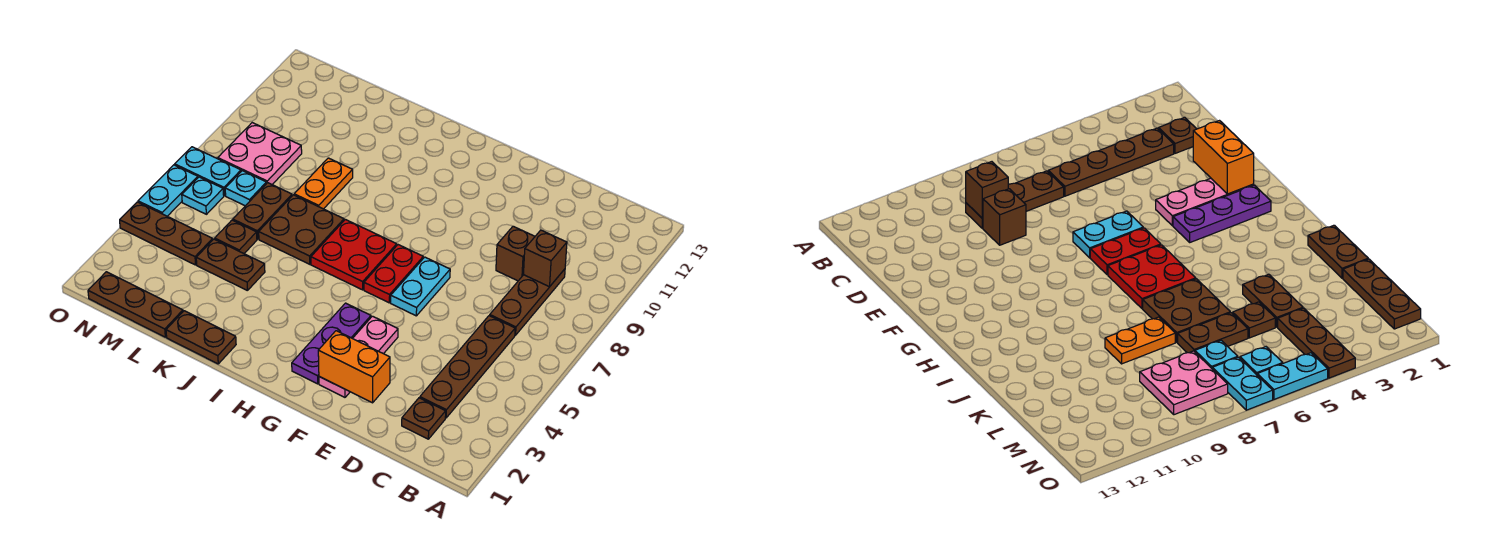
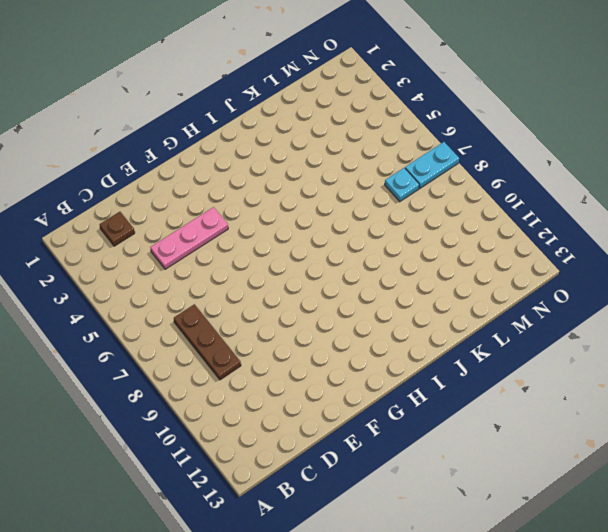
pink 1x3 plate [150,207,228,269] -> pink 1x3 plate turned to [319,316,398,397]
none -> brown 1x4 plate [420,316,515,418]
none -> brown 1x1 brick [496,226,535,281]
none -> cyan 1x2 plate [391,257,450,316]

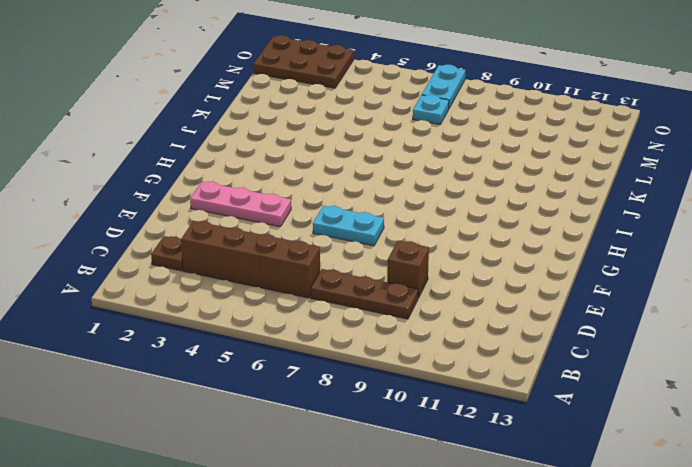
brown 1x4 brick [181,221,320,298] -> brown 1x4 plate [420,316,515,418]
brown 2x3 plate [253,35,354,88] -> brown 1x3 plate [88,272,183,337]
none -> purple 1x3 plate [292,303,371,384]
none -> red 1x2 plate [364,245,423,303]
none -> red 2x2 plate [311,219,397,290]

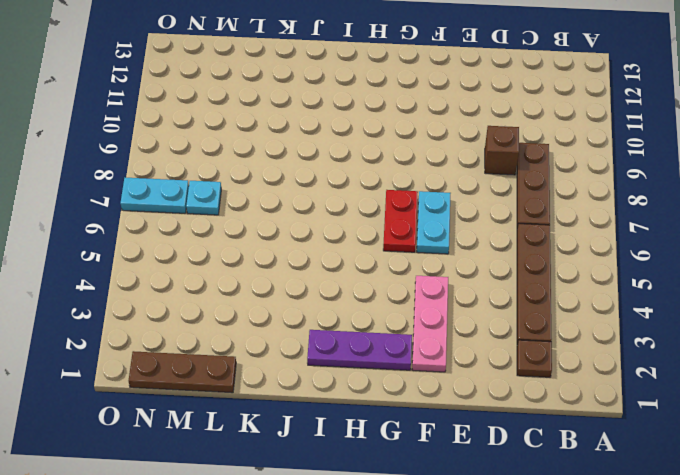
purple 1x3 plate [307,330,412,370] -> purple 1x3 plate turned to [292,303,371,384]
none -> red 2x2 plate [311,219,397,290]
none -> brown 1x2 plate [166,311,236,364]
none -> brown 2x2 plate [259,195,344,264]

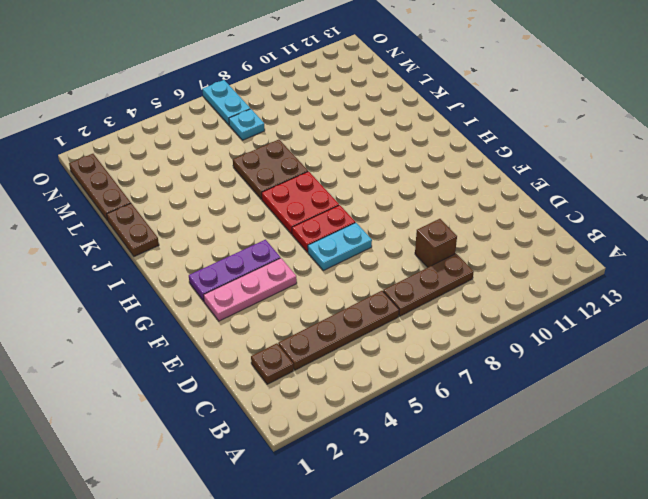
none -> brown 1x2 plate [196,239,265,291]
none -> orange 1x2 plate [294,158,353,209]
none -> brown 1x1 plate [215,220,257,253]

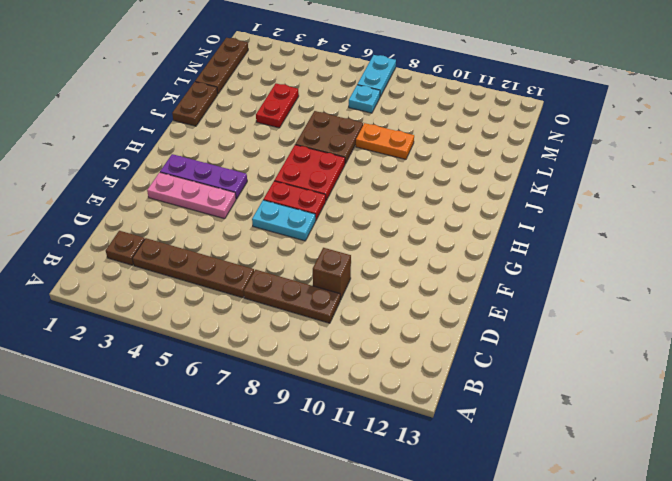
red 1x2 plate [256,83,299,128] -> brown 1x2 plate [196,239,265,291]
none -> brown 1x1 plate [215,220,257,253]
none -> brown 1x2 plate [233,183,292,239]
none -> brown 1x3 plate [120,202,213,265]

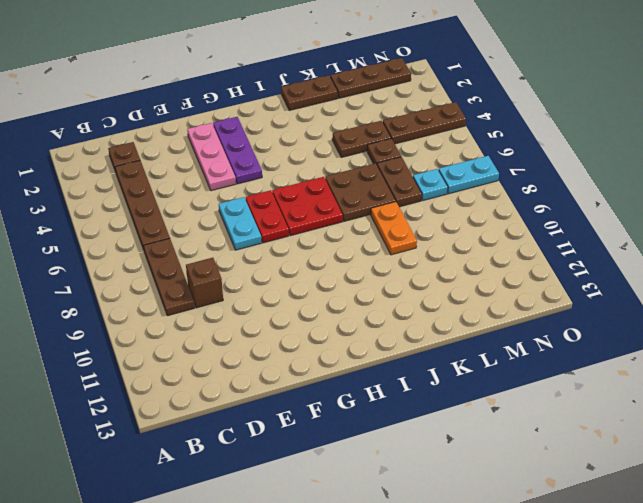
none -> pink 2x2 plate [218,123,302,184]
none -> cyan 1x1 plate [182,177,224,214]
none -> cyan 1x2 plate [138,165,198,216]

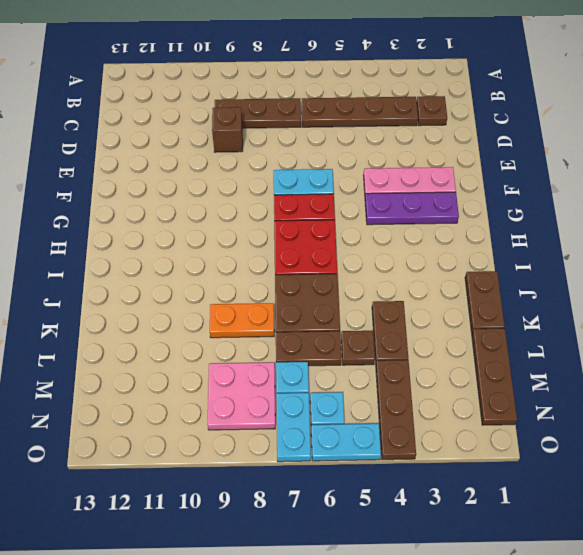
none -> brown 1x1 brick [523,230,567,287]
none -> orange 1x2 brick [318,331,390,403]

